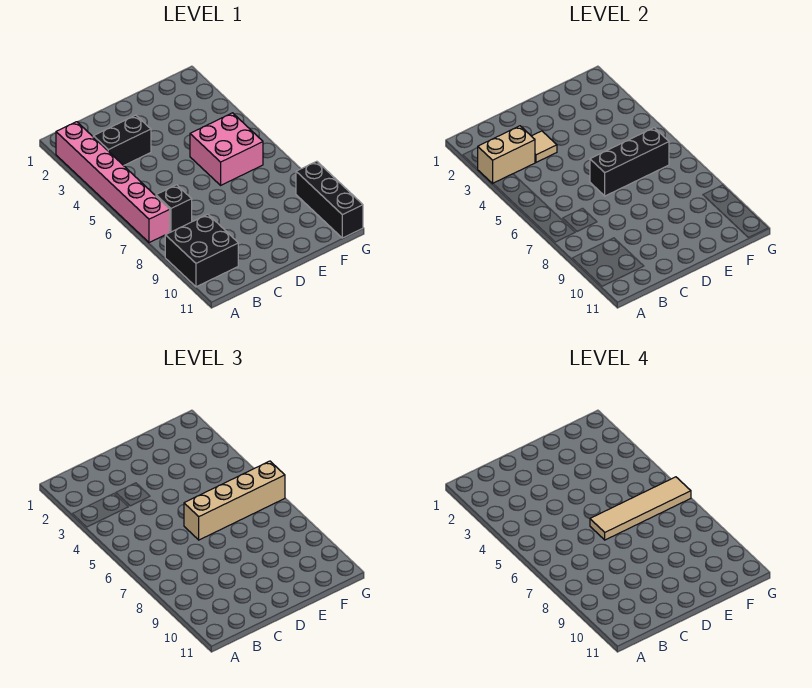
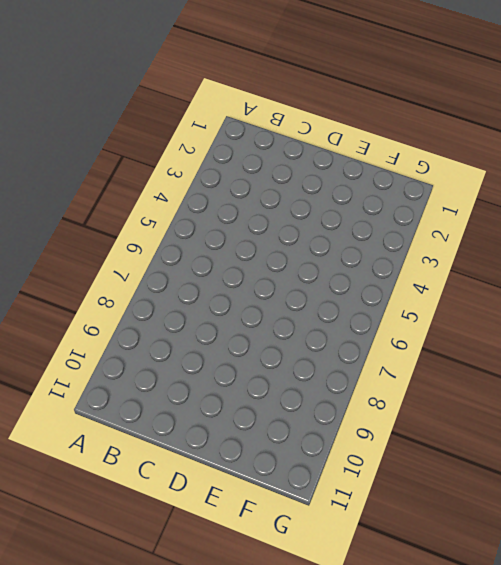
none -> pink 1x6 brick [56,122,170,243]
none -> black 2x2 brick [165,214,238,287]

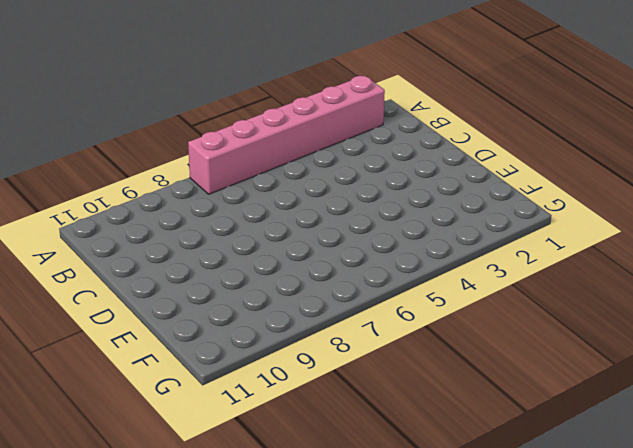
none -> black 2x2 brick [165,214,238,287]
none -> black 1x2 brick [93,115,151,166]

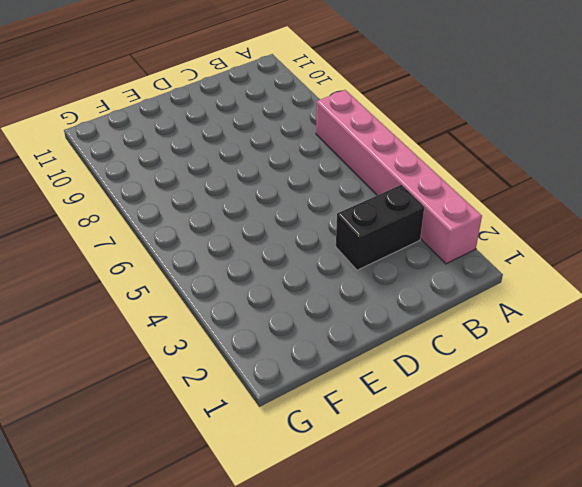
none -> black 2x2 brick [165,214,238,287]
none -> black 1x1 brick [156,185,192,232]

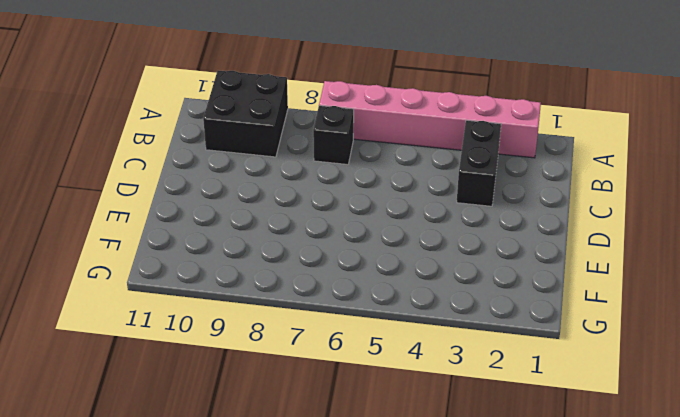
none -> pink 2x2 brick [190,113,263,185]
none -> black 1x3 brick [296,161,363,238]

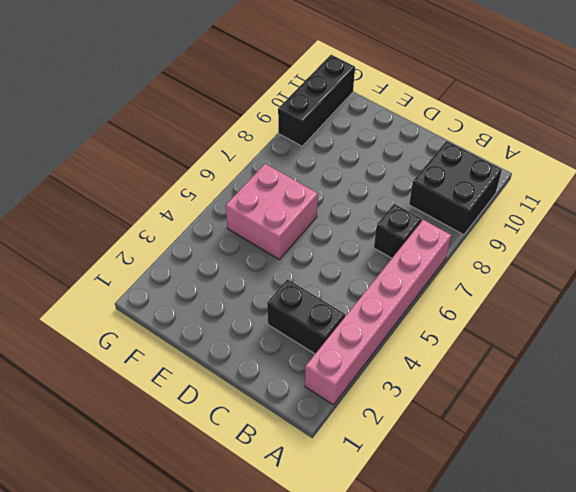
none -> tan 1x2 brick [478,126,535,183]
none -> tan 1x1 tile [532,131,557,162]

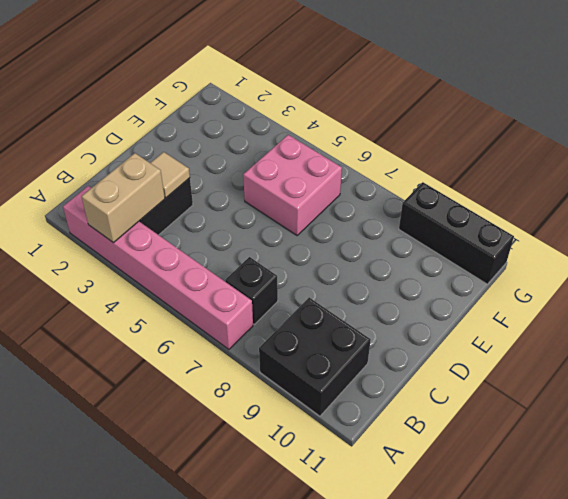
none -> black 1x3 brick [590,128,669,196]
none -> tan 1x4 brick [184,461,285,540]

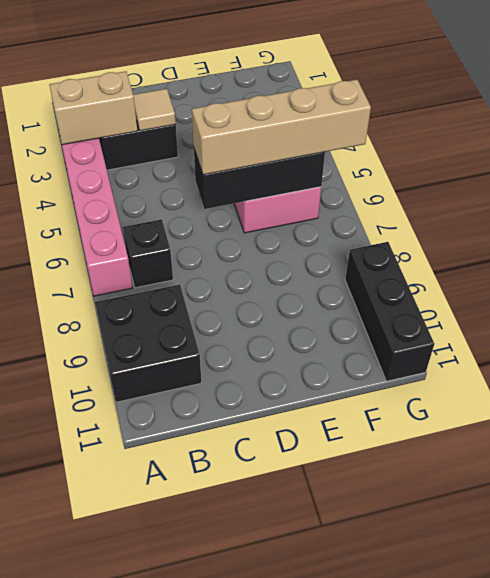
none -> tan 1x4 tile [590,477,691,540]

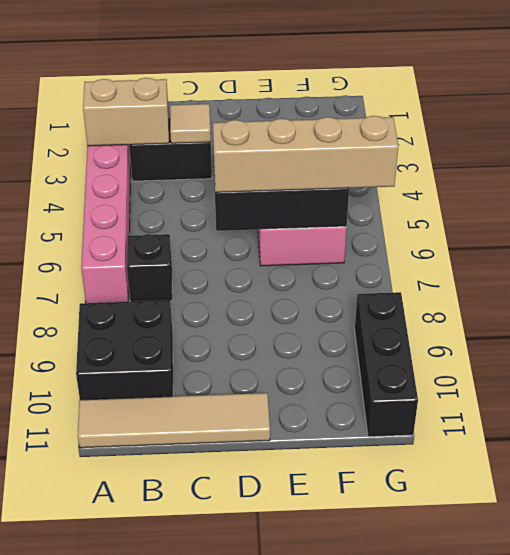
tan 1x4 tile [78,393,270,448] -> tan 1x4 tile moved to [590,477,691,540]

